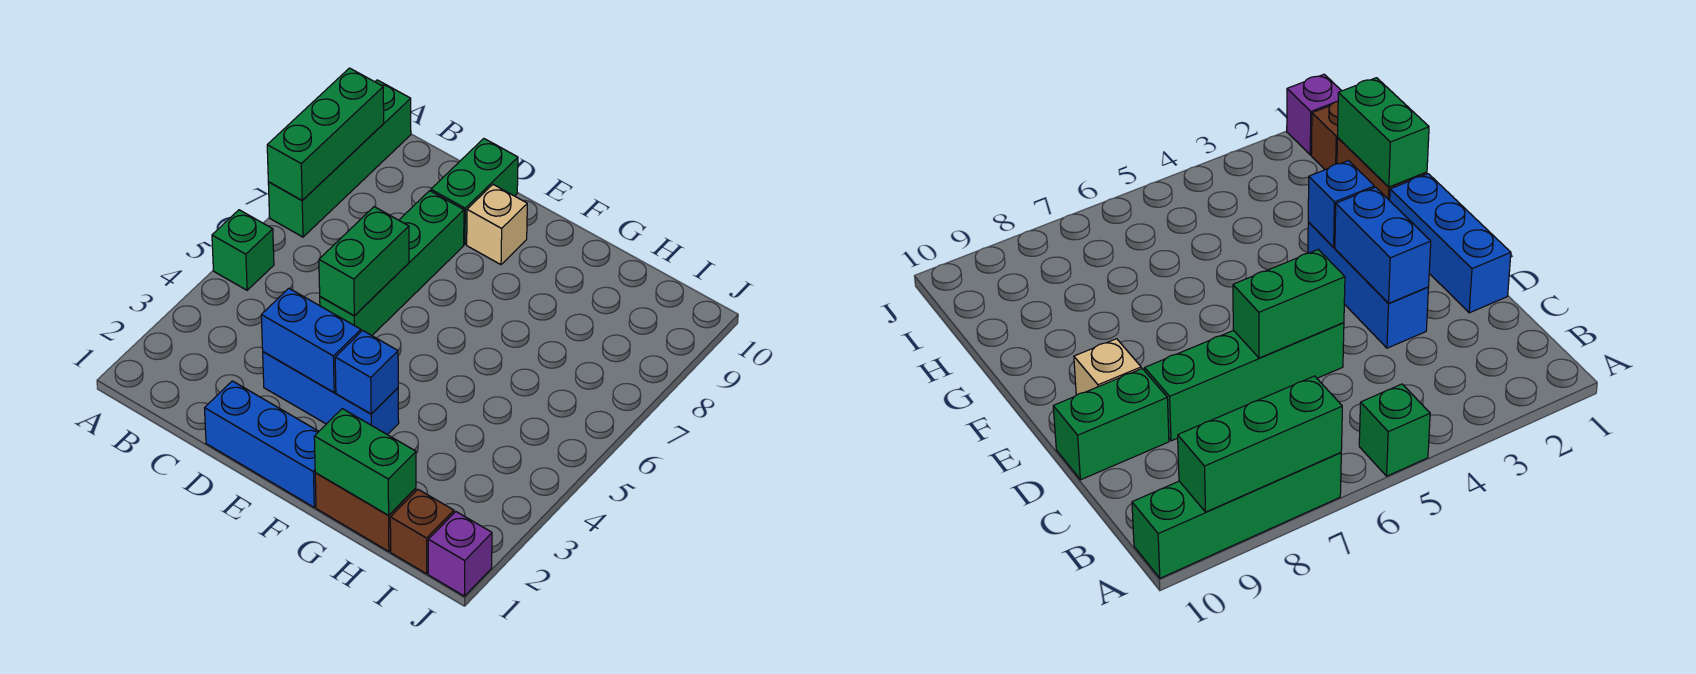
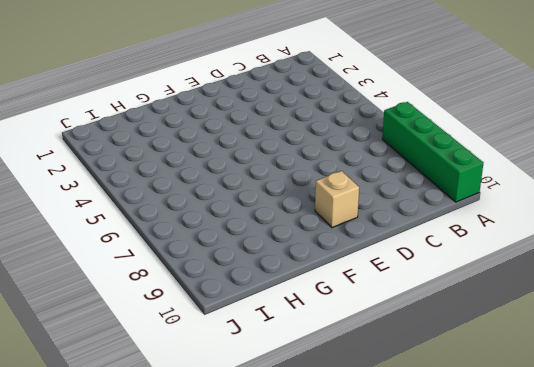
none -> green 1x1 brick [212,210,274,290]
none -> blue 1x3 brick [205,381,319,507]
none -> blue 1x3 brick [263,352,399,435]

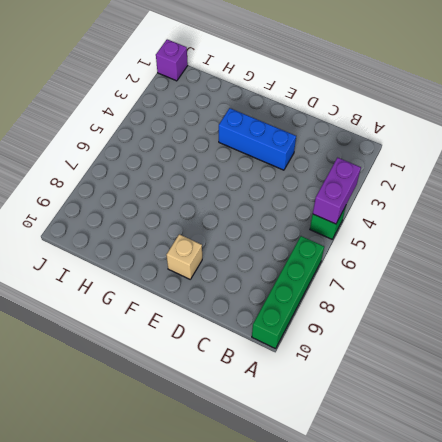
purple 1x2 brick [313,158,361,224] -> none
none -> blue 1x3 brick [205,381,319,507]
none -> green 1x4 brick [320,191,464,335]
none -> green 1x2 brick [431,139,518,244]

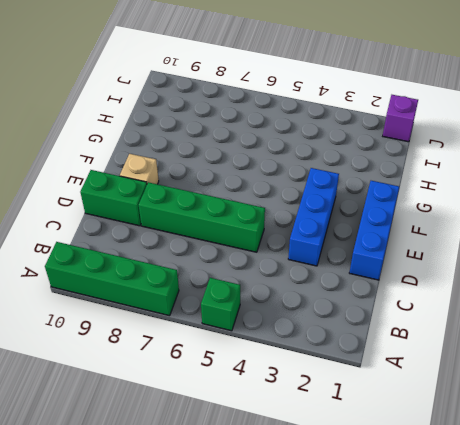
none -> brown 1x2 brick [315,473,416,551]
none -> brown 1x1 brick [390,490,454,574]
none -> green 1x3 brick [267,68,384,200]

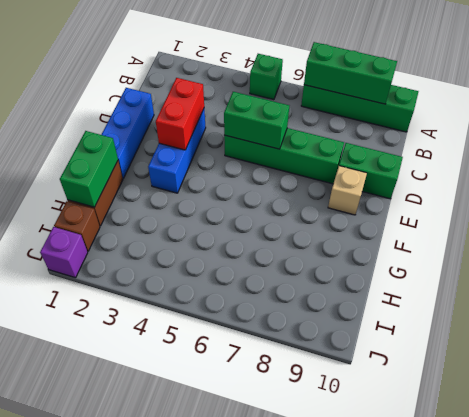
red 1x2 brick [156,78,204,150] -> blue 1x2 brick [261,289,361,392]
none -> blue 1x1 brick [335,330,398,414]

